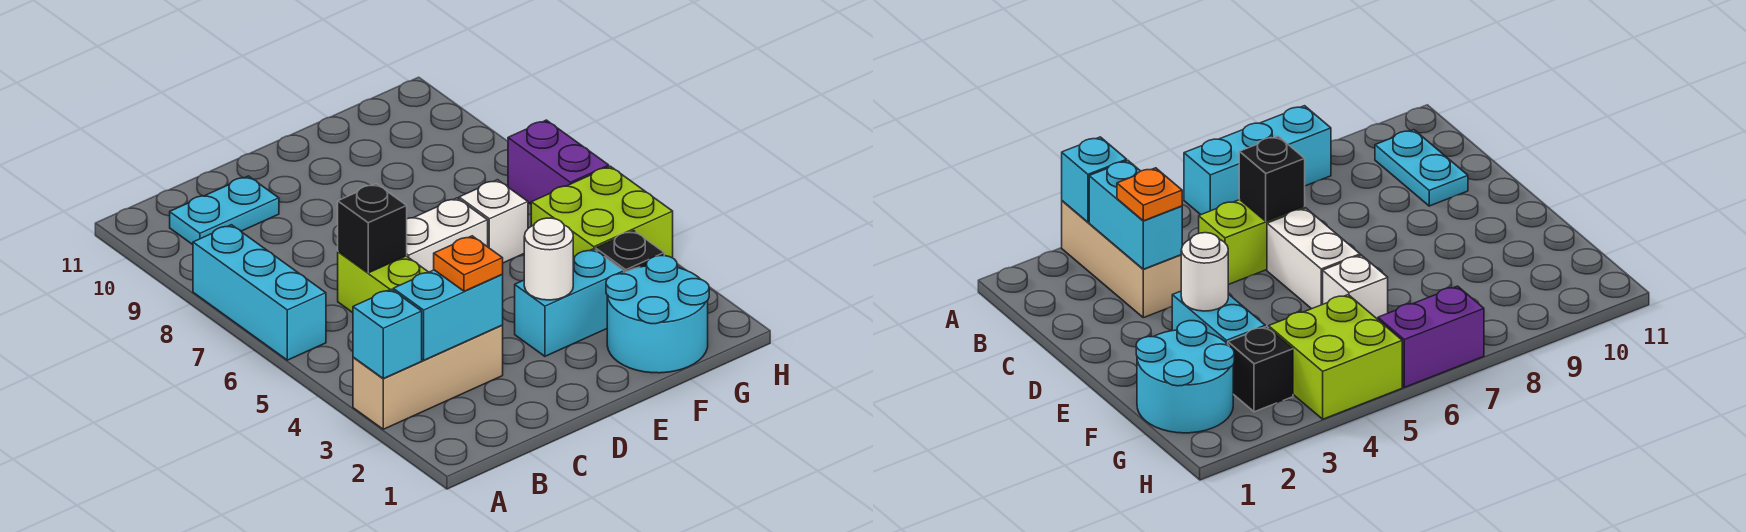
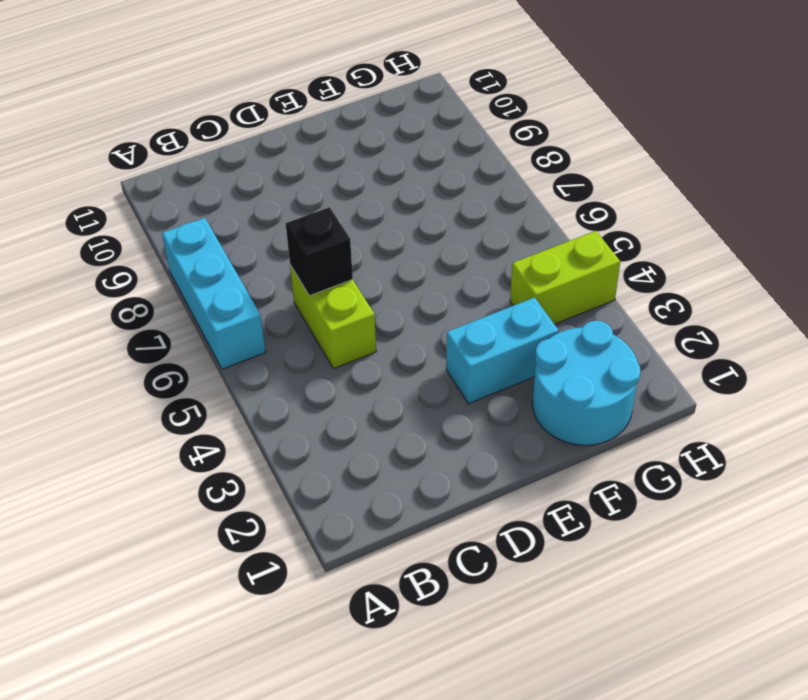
lime 1x2 brick [510,231,620,324] -> lime 2x2 brick [531,166,673,258]
none -> tan 1x3 brick [353,325,503,429]
none -> cyan 1x2 plate [170,176,279,245]
none -> white 1x2 brick [407,198,488,272]

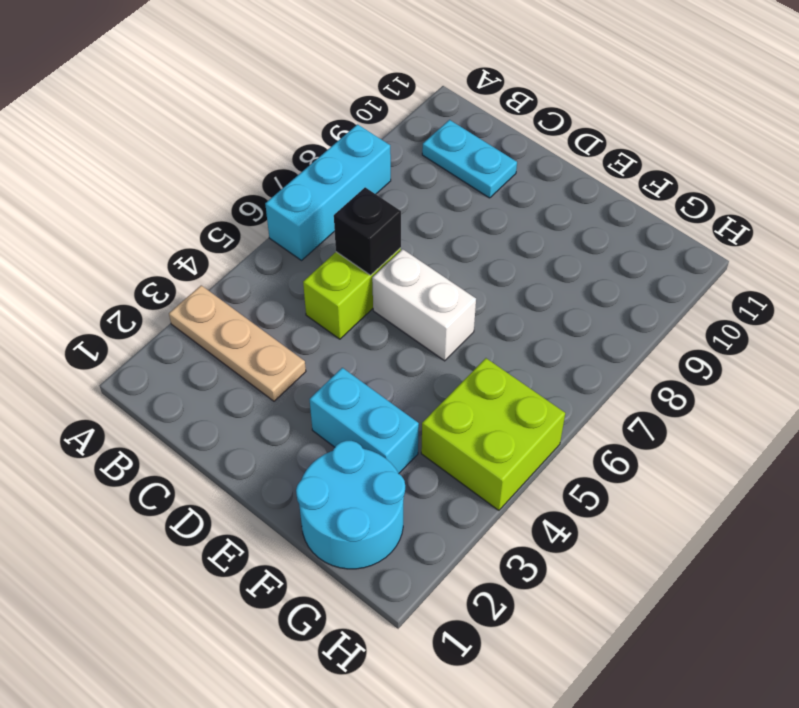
tan 1x3 plate [169,285,306,401] -> tan 1x3 brick [353,325,503,429]
none -> white 1x1 brick [459,180,528,263]
none -> black 1x1 brick [595,231,664,272]
none -> purple 1x2 brick [508,120,609,204]

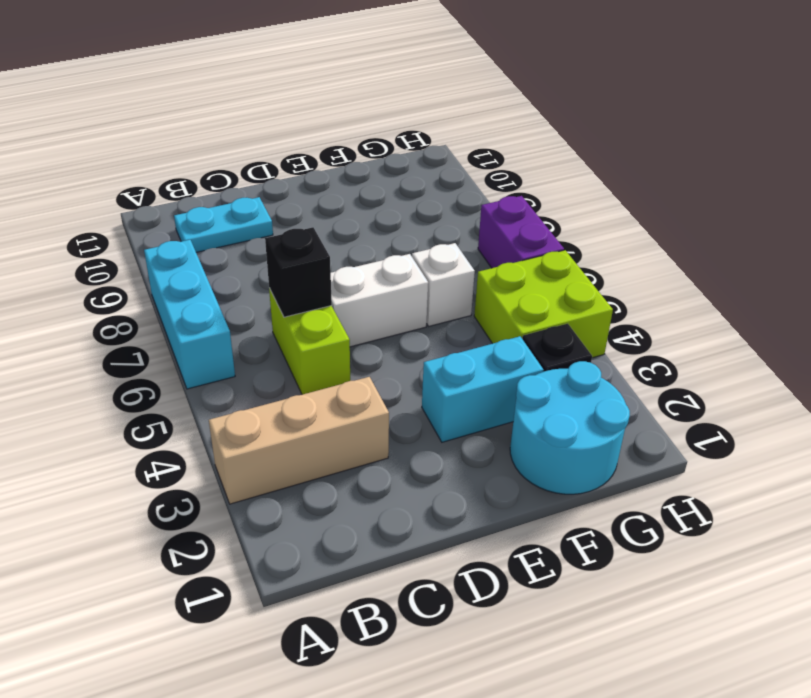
none -> cyan 1x1 brick [353,289,422,379]
none -> cyan 1x2 brick [393,270,503,360]
none -> white 1x1 round brick [524,218,573,300]

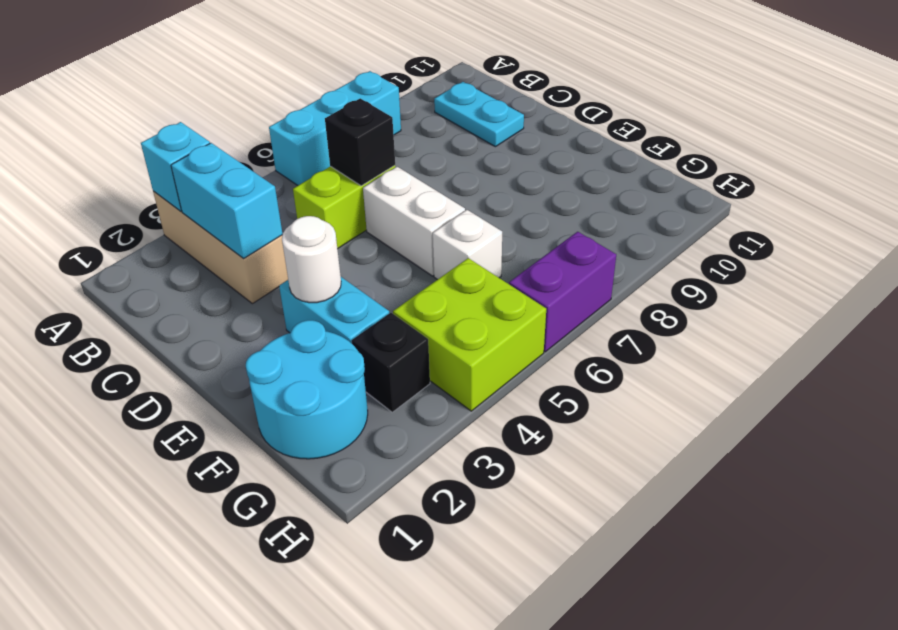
none -> orange 1x1 plate [434,236,503,291]

